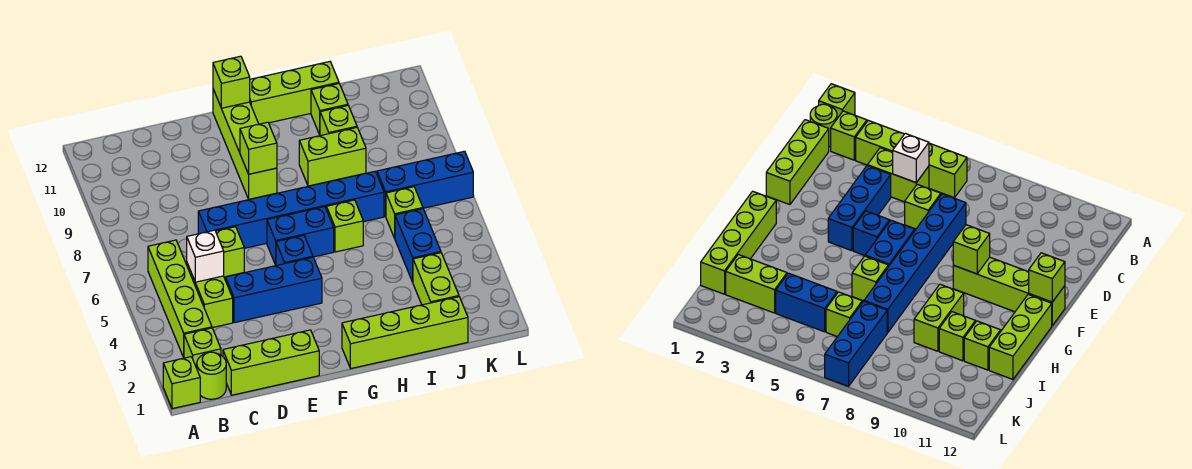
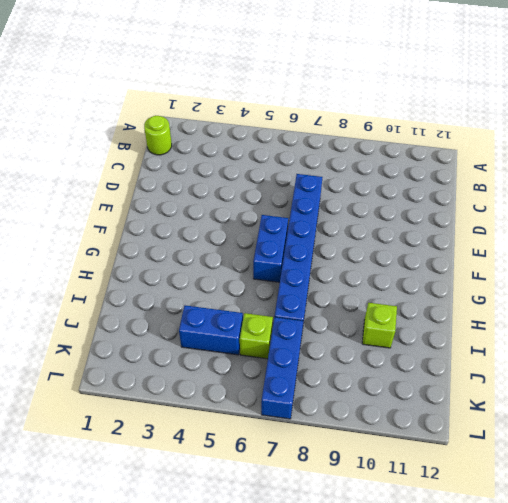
none -> lime 1x1 brick [163,357,200,409]
none -> lime 1x1 brick [184,328,221,368]
none -> lime 1x4 brick [148,240,212,357]

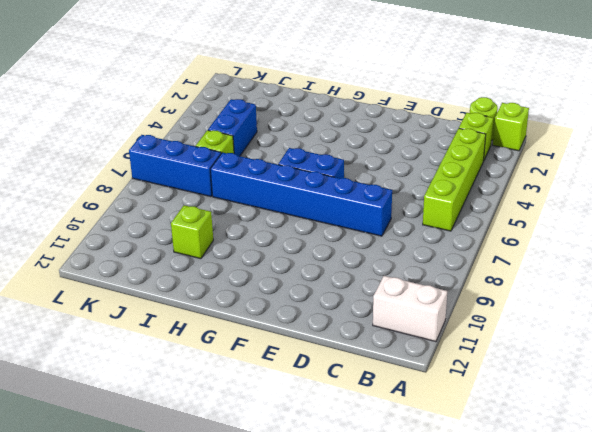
white 1x2 brick [373,276,447,342] -> none
none -> lime 1x3 brick [223,330,319,395]
none -> lime 1x2 brick [187,263,233,328]
none -> blue 1x3 brick [226,257,322,323]

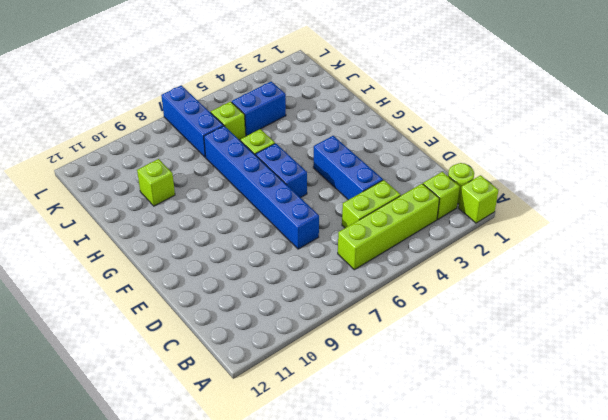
none -> lime 1x3 brick [223,330,319,395]
none -> lime 1x1 brick [216,227,244,277]
none -> blue 1x1 brick [276,235,313,266]

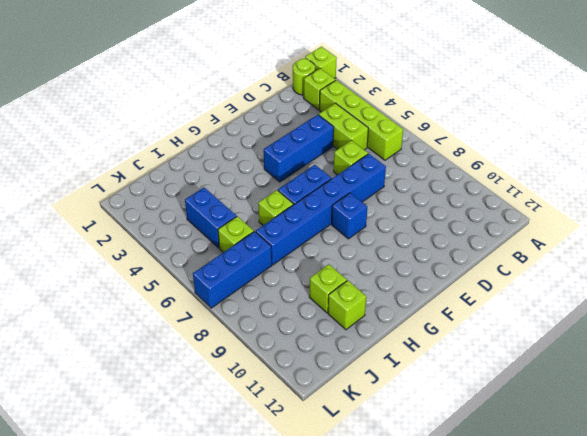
blue 1x1 brick [332,193,367,239] -> blue 1x1 brick moved to [276,235,313,266]
none -> lime 1x3 brick [223,330,319,395]
none -> lime 1x4 brick [213,89,277,199]
none -> lime 1x4 brick [342,297,468,368]

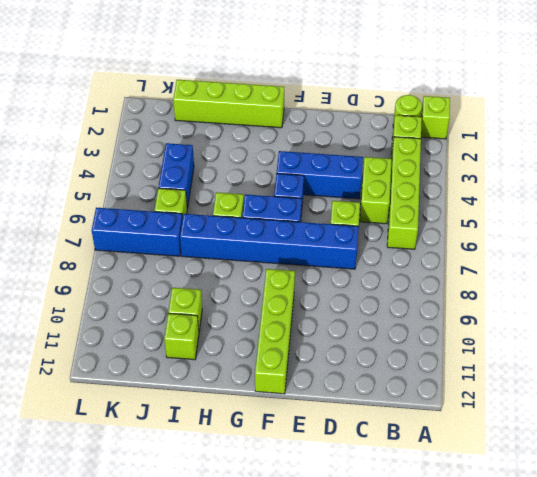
none -> lime 1x3 brick [223,330,319,395]
none -> lime 1x3 brick [250,62,339,124]
none -> lime 1x2 brick [299,128,366,186]

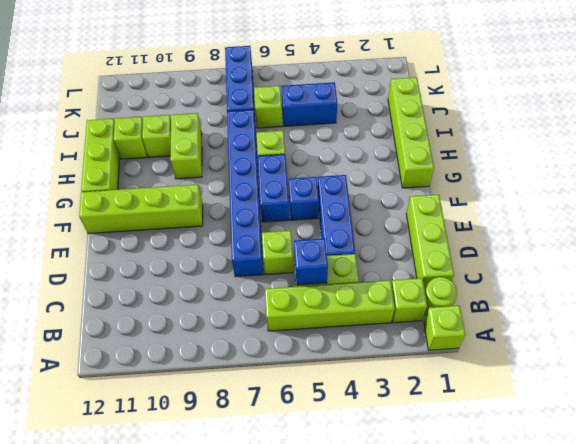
blue 1x1 brick [294,238,328,285] -> white 1x1 brick [187,230,224,282]
none -> lime 1x2 brick [413,253,459,305]
none -> lime 1x1 brick [240,122,277,174]
none -> lime 1x1 brick [213,56,250,108]

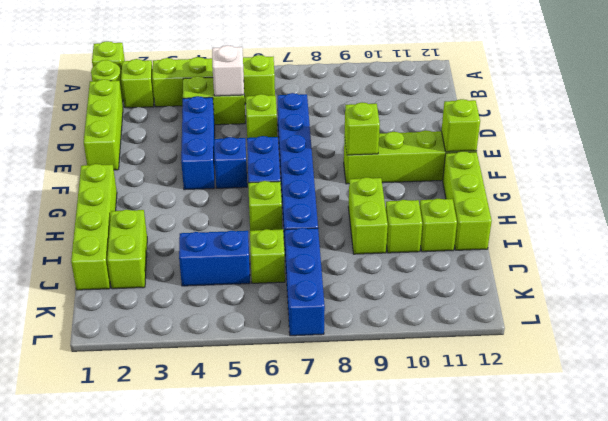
lime 1x2 brick [107,210,147,289] -> lime 1x2 brick turned to [413,253,459,305]

